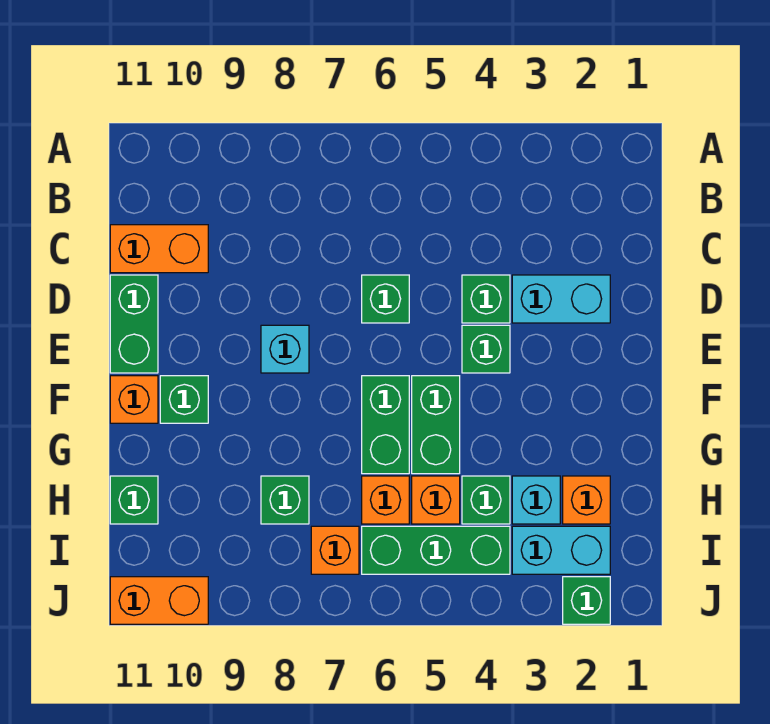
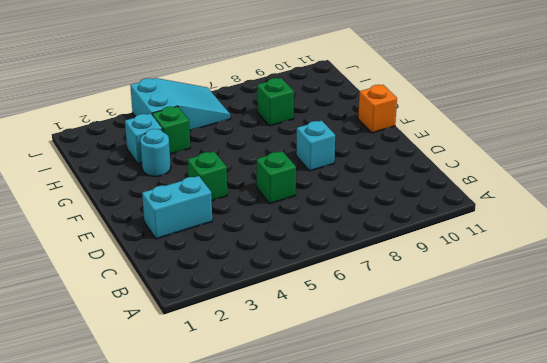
cyan 1x1 round brick [140,129,171,176] -> none
cyan 2x3 slope [130,78,231,130] -> green 1x3 brick [362,526,510,574]
none -> orange 1x2 brick [110,225,208,273]
none -> green 1x1 brick [462,275,510,323]
none -> green 1x2 brick [110,275,158,373]

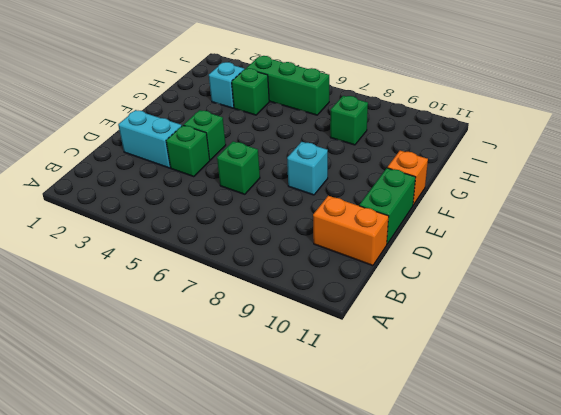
none -> green 1x2 brick [412,376,460,474]
none -> green 1x2 brick [362,376,409,474]
none -> green 1x1 brick [160,376,208,423]

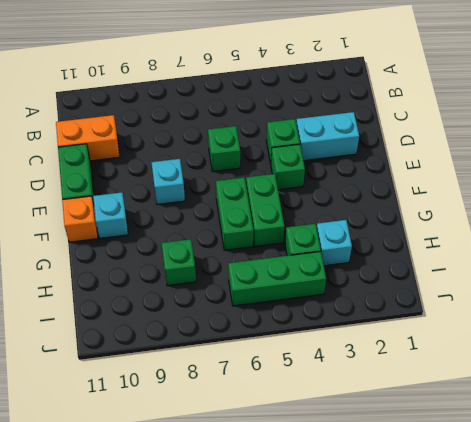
cyan 1x1 brick [93,192,128,238] -> green 1x1 brick [160,376,208,423]
none -> orange 1x1 brick [563,476,610,524]
none -> orange 1x1 brick [412,476,460,524]
none -> orange 1x1 brick [362,476,409,524]

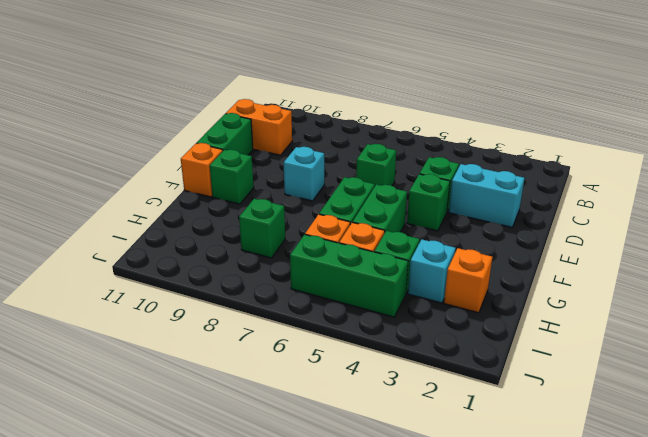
none -> green 1x1 brick [110,476,158,524]
none -> cyan 1x2 brick [512,526,610,574]
none -> orange 1x1 brick [311,526,359,574]

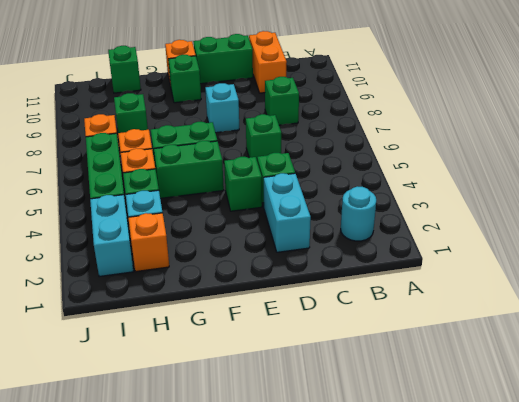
cyan 1x1 round brick [341,186,376,241] -> none
green 1x1 brick [265,77,299,125] -> green 1x1 brick moved to [563,577,610,624]
none -> orange 1x2 brick [110,577,208,624]

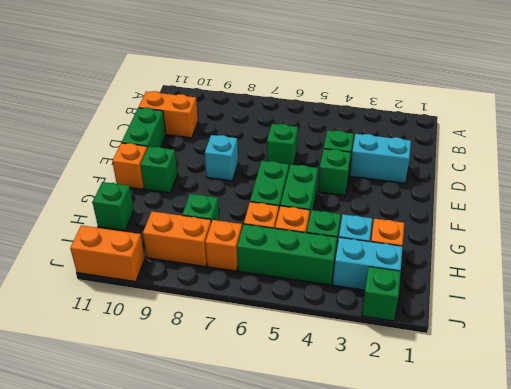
orange 1x2 brick [143,211,211,267] -> none

